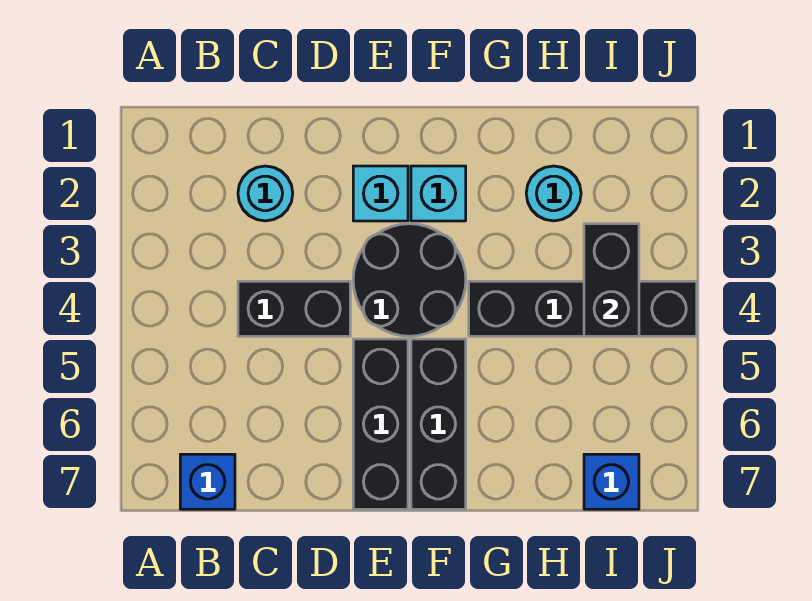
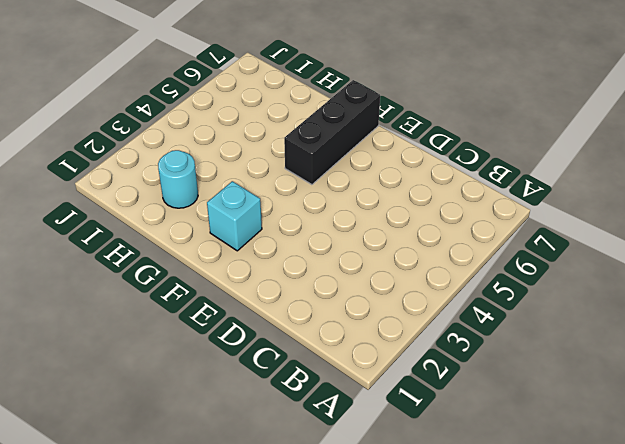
none -> blue 1x1 brick [180,454,235,509]
none -> cyan 1x1 round brick [238,166,293,221]
none -> black 1x2 brick [238,281,350,336]

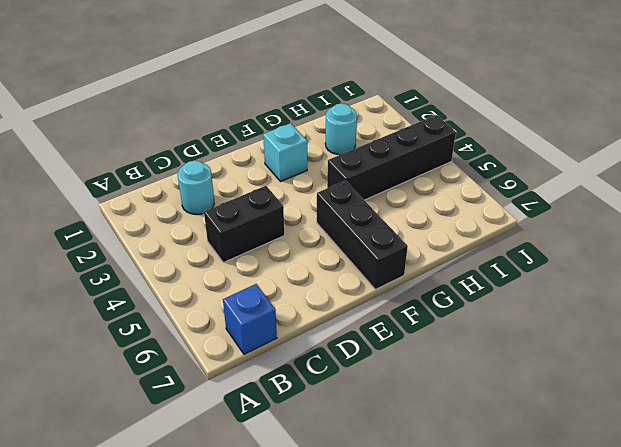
none -> cyan 1x1 brick [353,166,408,221]
none -> black 2x2 round brick [353,224,466,336]
none -> black 1x3 brick [353,339,408,509]

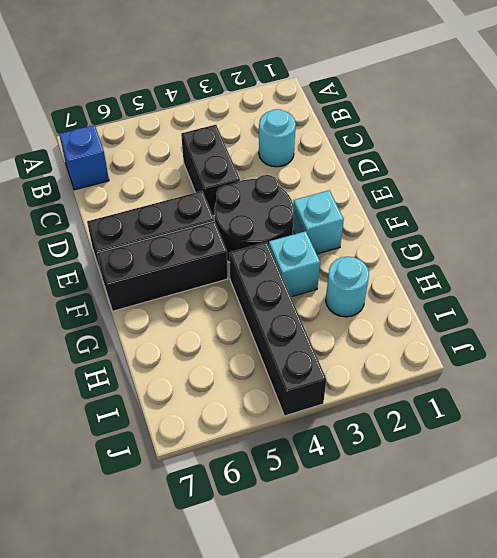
cyan 1x1 brick [269,231,320,297] -> cyan 1x1 brick moved to [353,166,408,221]
none -> blue 1x1 brick [584,454,639,509]
none -> black 1x2 brick [584,224,639,336]

